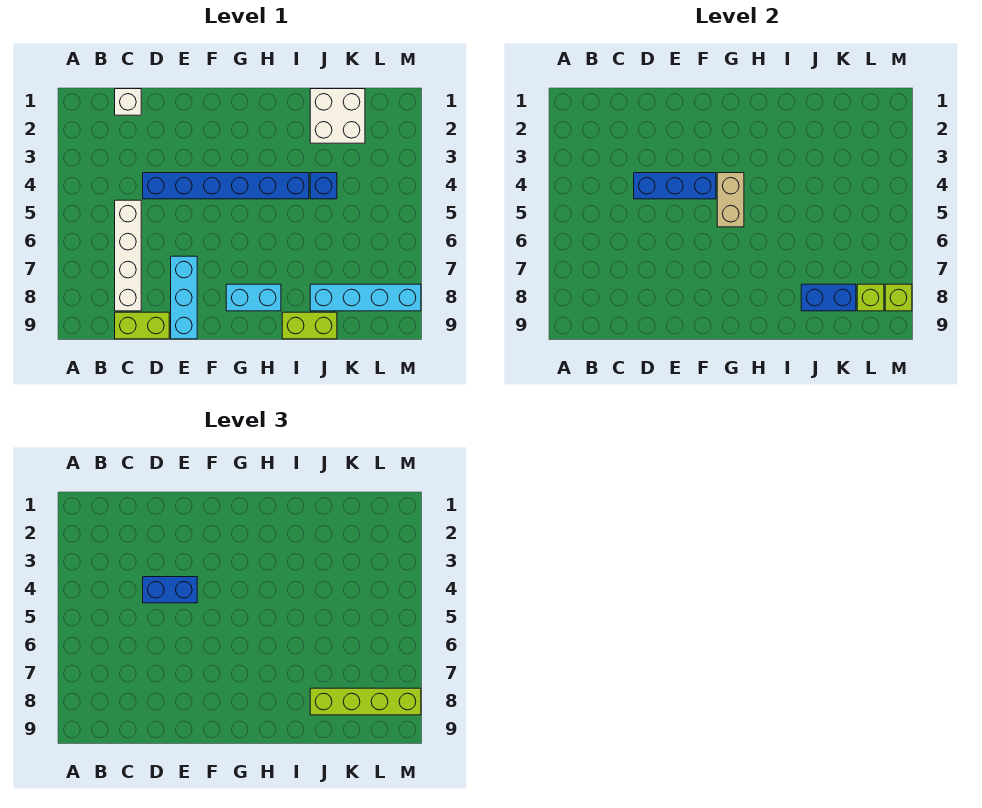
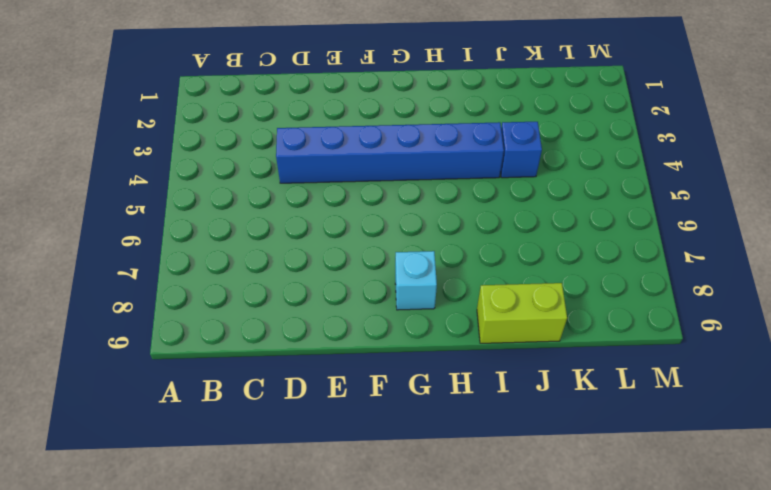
cyan 1x1 brick [395,251,437,310] -> cyan 1x2 brick [226,284,281,311]
none -> white 1x1 brick [115,89,141,115]
none -> white 1x4 brick [115,200,141,311]
none -> lime 1x2 brick [115,312,169,339]

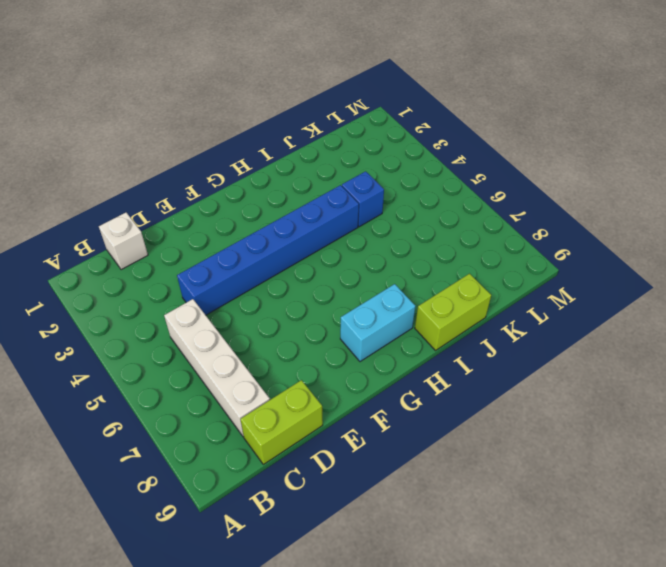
none -> cyan 1x3 brick [171,256,197,339]
none -> white 2x2 brick [310,89,365,143]
none -> cyan 1x4 brick [310,284,421,311]

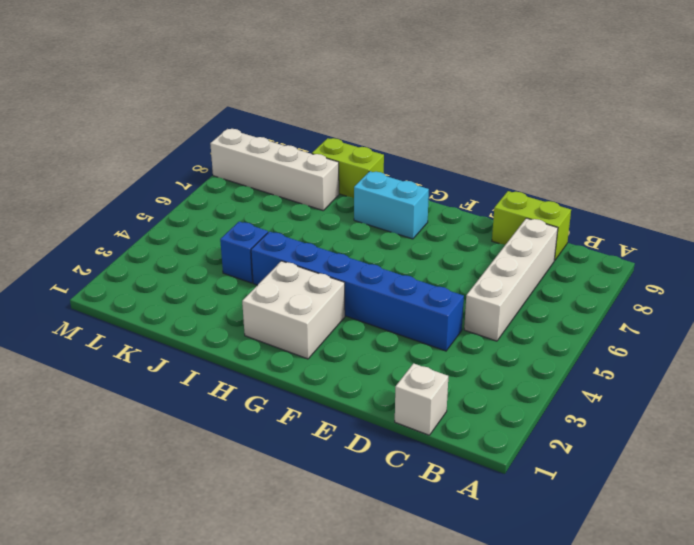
white 2x2 brick [242,261,345,359] -> white 2x2 brick moved to [310,89,365,143]
white 1x4 brick [210,129,339,210] -> cyan 1x4 brick [310,284,421,311]
none -> cyan 1x3 brick [171,256,197,339]
none -> blue 1x3 brick [634,173,716,199]
none -> tan 1x2 brick [717,173,744,227]

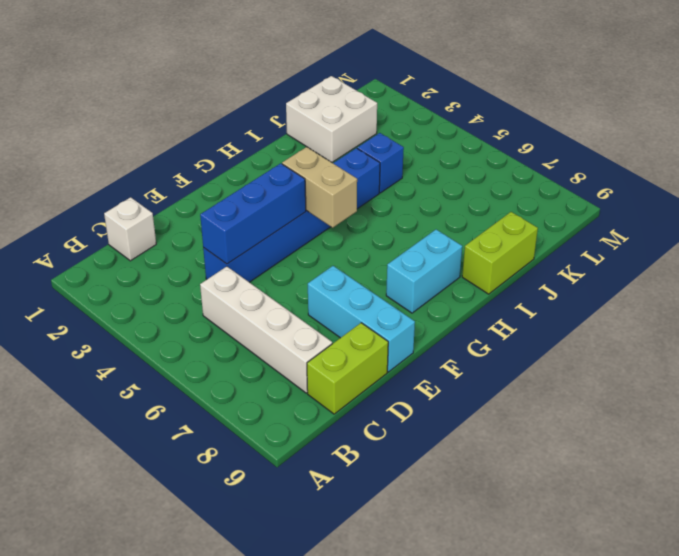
none -> cyan 1x4 brick [310,284,421,311]
none -> blue 1x2 brick [801,284,856,311]
none -> lime 1x1 brick [857,284,884,311]

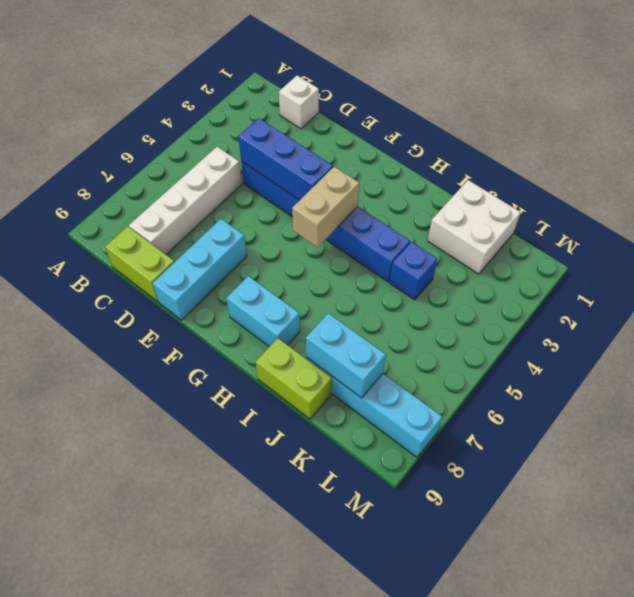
cyan 1x2 brick [306,313,386,398] -> blue 1x2 brick [801,284,856,311]
none -> lime 1x1 brick [857,284,884,311]
none -> lime 1x1 brick [885,284,912,311]
none -> blue 1x2 brick [143,577,197,603]

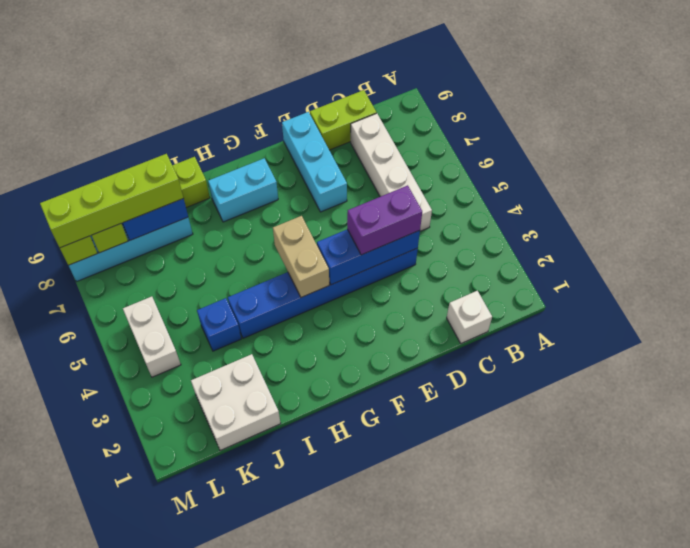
purple 1x2 brick [347,185,422,255] -> blue 1x2 brick [143,577,197,603]
white 1x2 brick [123,297,181,377] -> none

